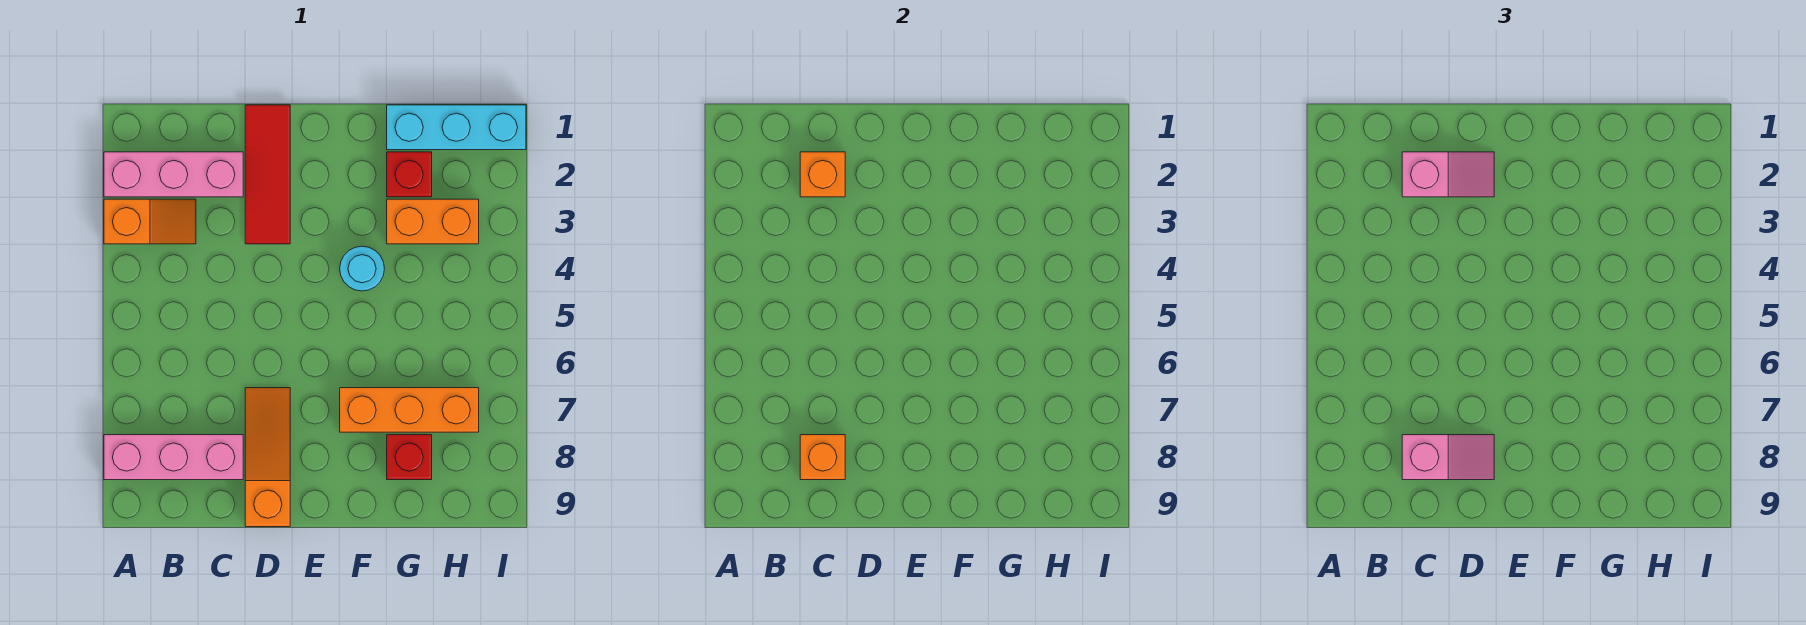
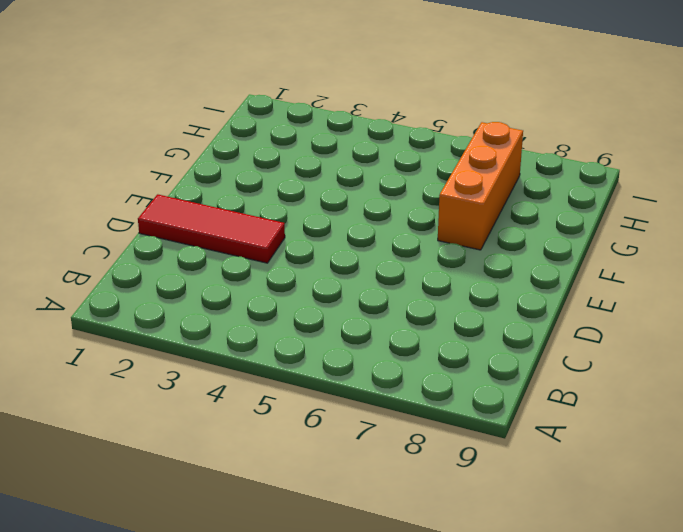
none -> pink 1x3 brick [104,152,243,197]
none -> orange 1x2 slope [104,199,196,244]
none -> pink 1x3 brick [104,435,243,480]

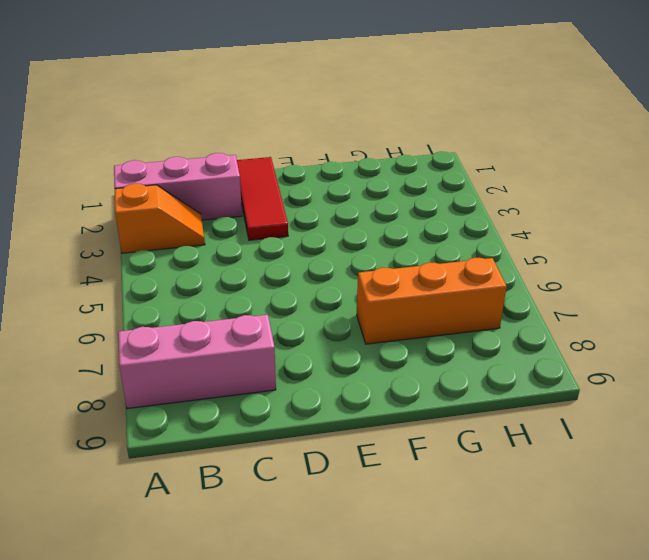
none -> orange 1x3 slope [245,388,290,527]
none -> cyan 1x1 round brick [340,246,384,291]
none -> cyan 1x3 brick [387,105,526,150]

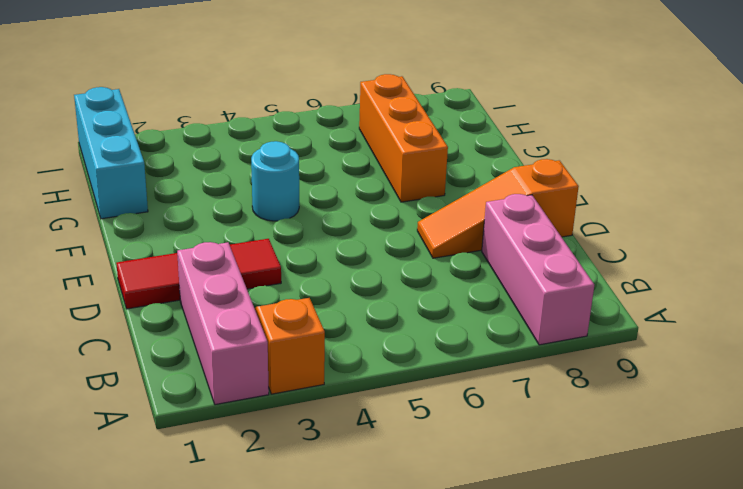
none -> red 1x1 brick [387,152,432,197]
none -> orange 1x2 brick [387,199,479,244]
none -> red 1x1 brick [387,435,432,480]

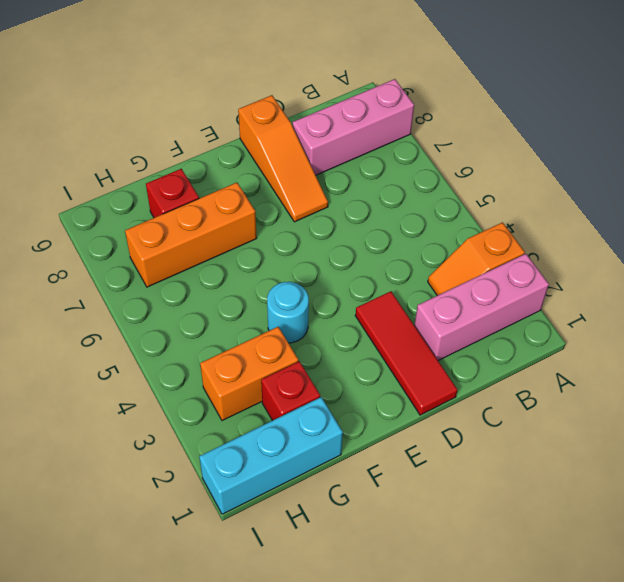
none -> orange 1x1 brick [800,152,845,197]
none -> orange 1x1 brick [800,435,845,480]
none -> pink 1x2 slope [1402,152,1494,197]

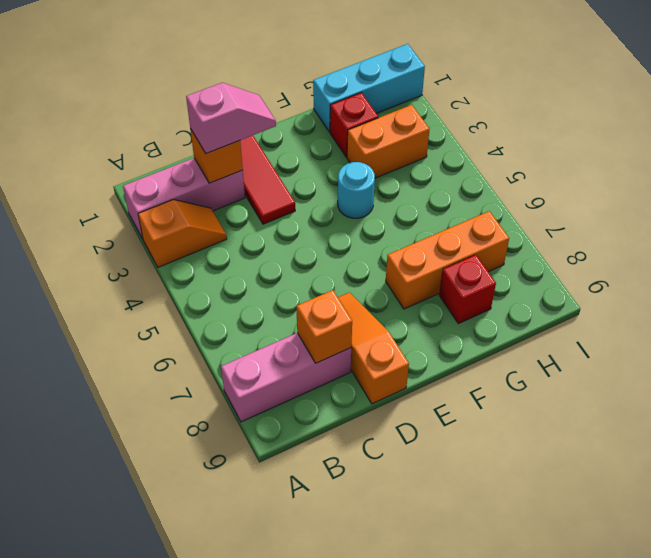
none -> pink 1x2 slope [1402,435,1494,480]

